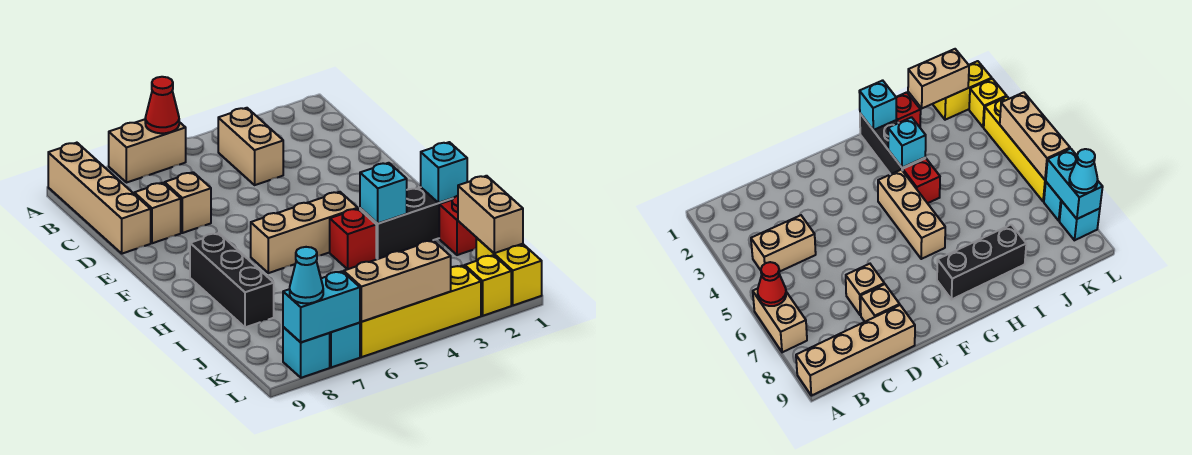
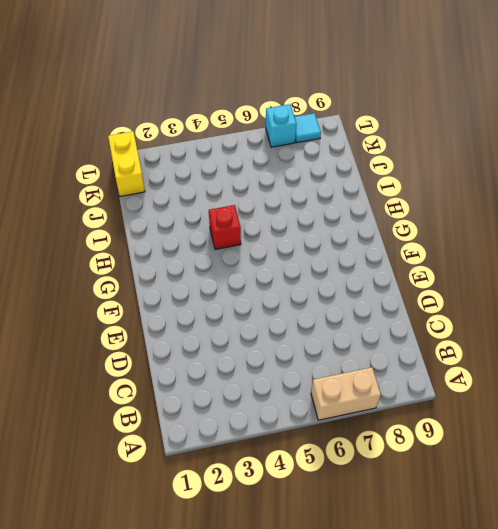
cyan 1x1 tile [295,113,321,143] -> cyan 1x1 brick [283,327,330,378]
none -> tan 1x4 brick [48,143,151,254]
none -> tan 1x2 brick [218,108,283,185]
none -> tan 1x1 brick [165,172,211,233]

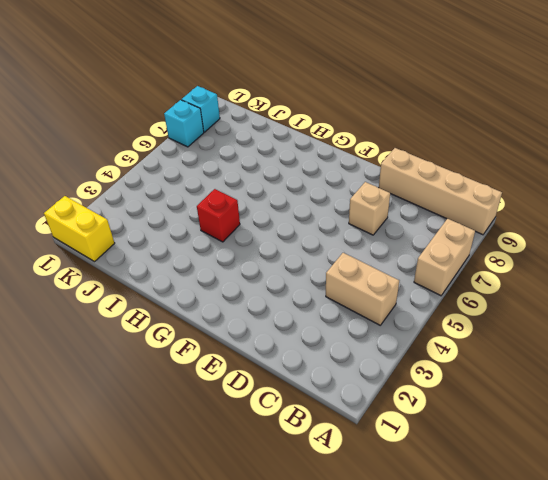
none -> tan 1x1 brick [134,183,181,243]
none -> tan 1x3 brick [251,192,358,273]
none -> black 1x3 brick [190,233,274,327]

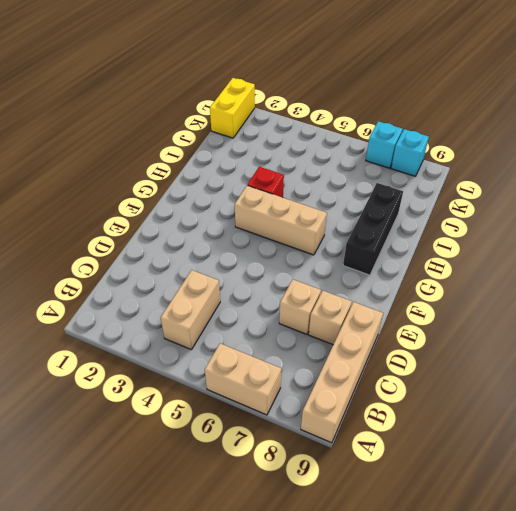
none -> black 1x3 brick [360,187,453,259]
none -> red 1x1 brick [439,196,477,255]
none -> yellow 1x1 brick [465,255,511,316]

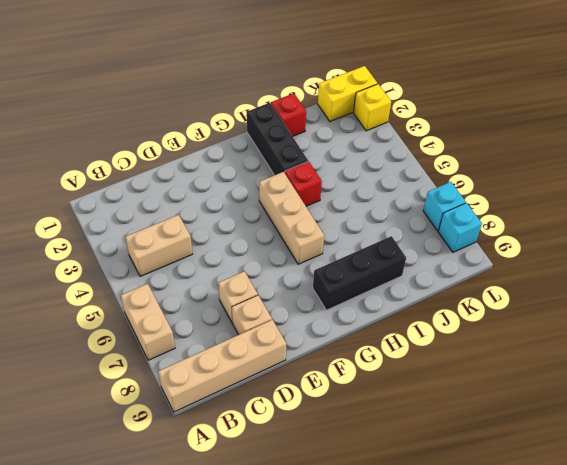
none -> yellow 1x4 brick [360,266,481,357]
none -> red 1x1 cone [145,77,179,133]
none -> cyan 1x1 brick [421,142,467,203]

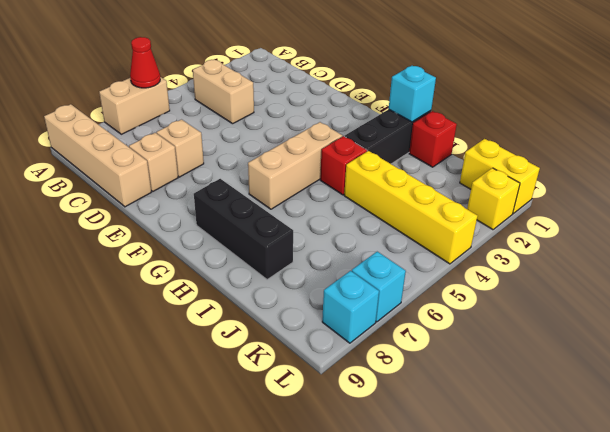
yellow 1x4 brick [344,151,478,264] -> yellow 1x4 brick turned to [360,266,481,357]
none -> cyan 1x1 brick [360,163,407,224]
none -> tan 1x2 brick [458,176,523,253]
none -> tan 1x3 brick [344,240,451,322]

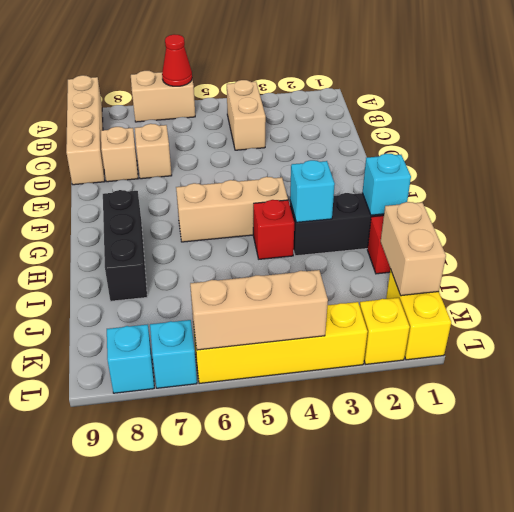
none -> cyan 1x2 brick [283,271,360,342]
none -> cyan 1x1 cone [290,247,323,303]

